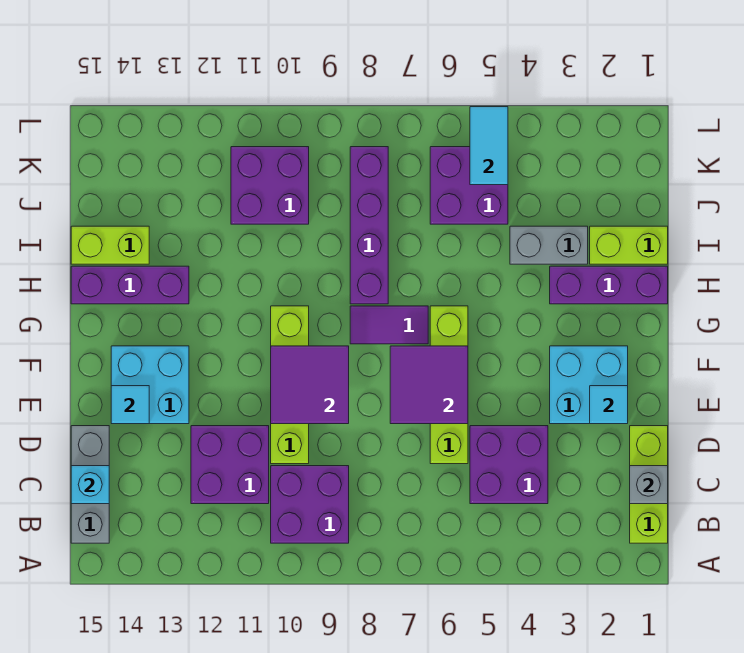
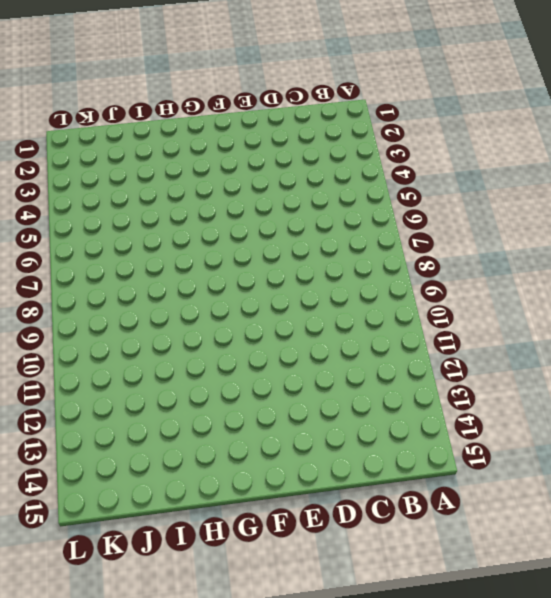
none -> lime 1x3 brick [630,426,668,543]
none -> purple 2x2 brick [271,466,349,543]
none -> grey 1x3 brick [71,426,109,543]

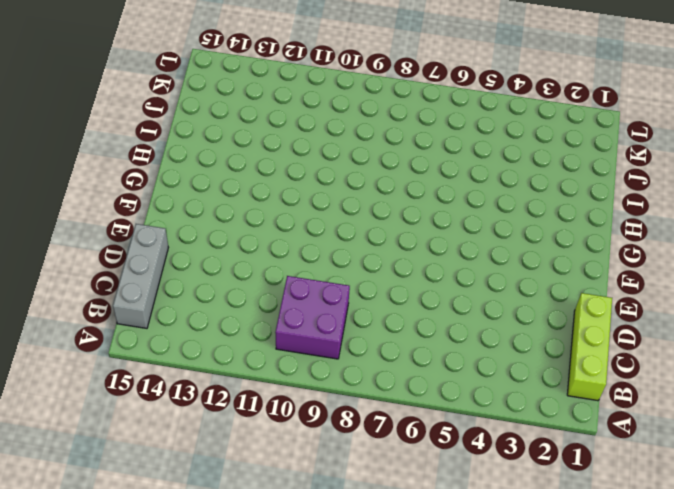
none -> purple 2x2 brick [470,426,548,504]
none -> purple 2x2 brick [191,426,269,504]
none -> lime 1x4 brick [430,306,468,464]

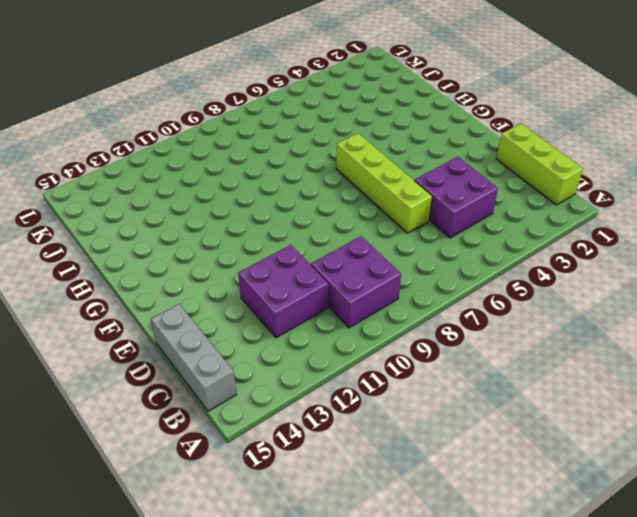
none -> lime 1x4 brick [271,306,309,464]
none -> cyan 2x2 brick [550,346,628,424]
none -> cyan 2x2 brick [111,346,189,424]

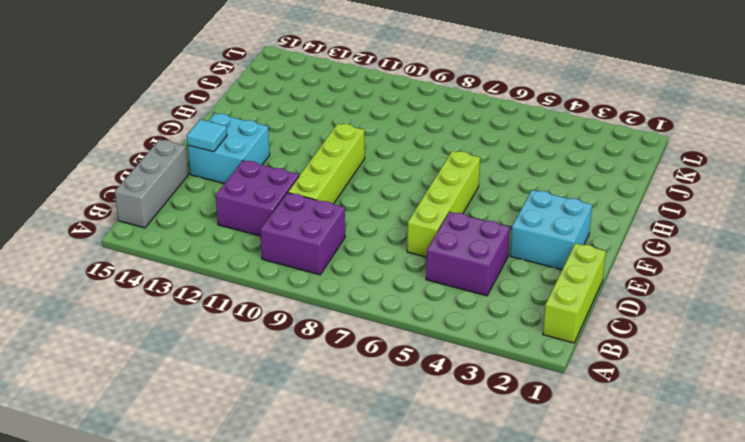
none -> purple 1x2 tile [350,306,428,344]
none -> purple 1x3 brick [550,266,668,304]
none -> purple 1x4 brick [350,147,388,304]

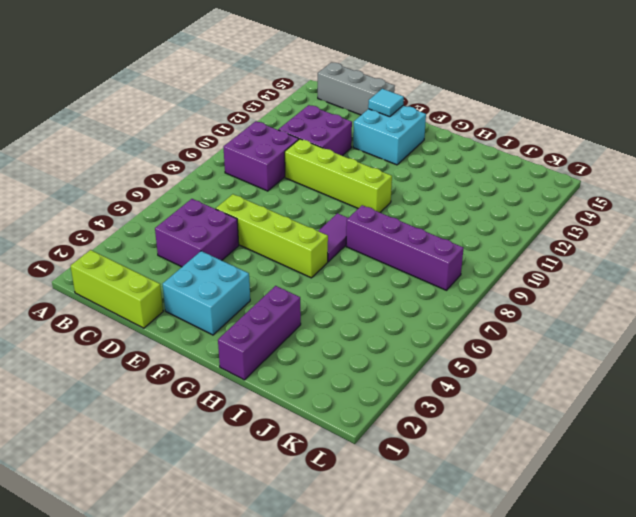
none -> purple 1x3 brick [71,266,189,304]
none -> lime 1x2 brick [590,226,668,264]
none -> grey 1x2 brick [510,226,588,264]

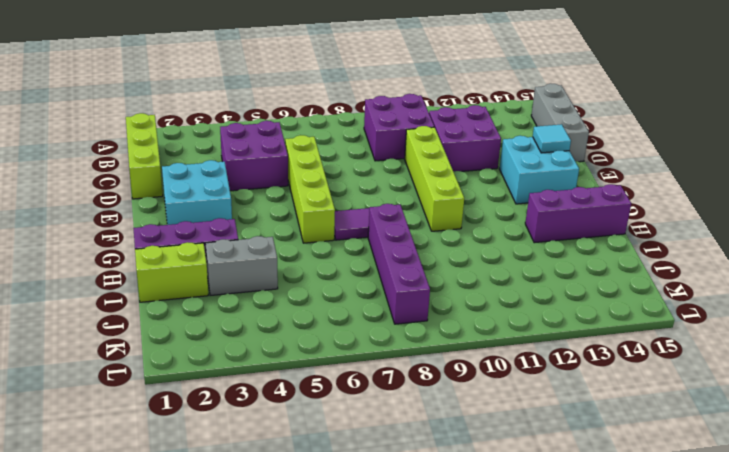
none -> lime 1x2 brick [71,226,149,264]
none -> purple 2x2 brick [430,147,508,224]
none -> purple 2x2 brick [231,147,309,224]

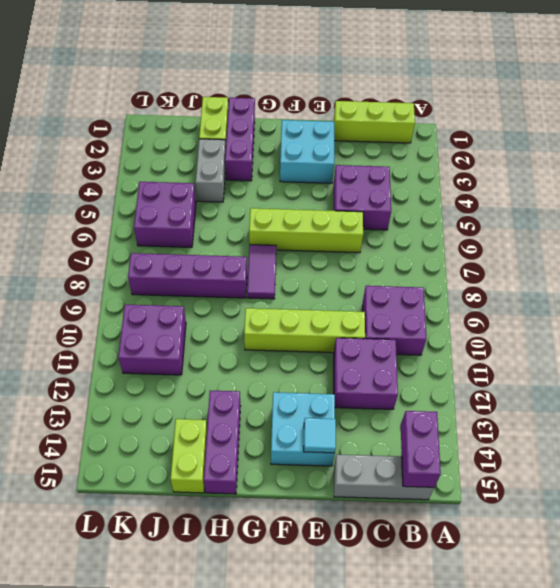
purple 1x2 brick [401,411,441,487] -> none
none -> grey 1x1 brick [630,466,668,504]
none -> cyan 1x1 brick [71,466,109,504]
none -> cyan 1x1 tile [590,386,628,424]

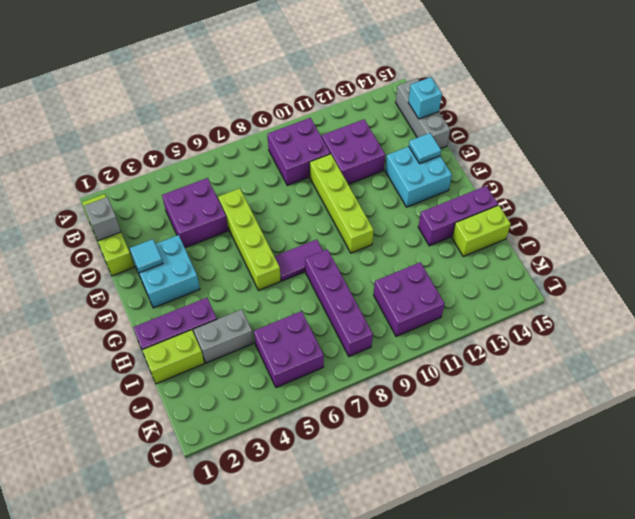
none -> purple 2x2 tile [390,346,468,424]
none -> purple 2x2 tile [271,346,349,424]
none -> cyan 1x2 tile [470,107,508,185]

